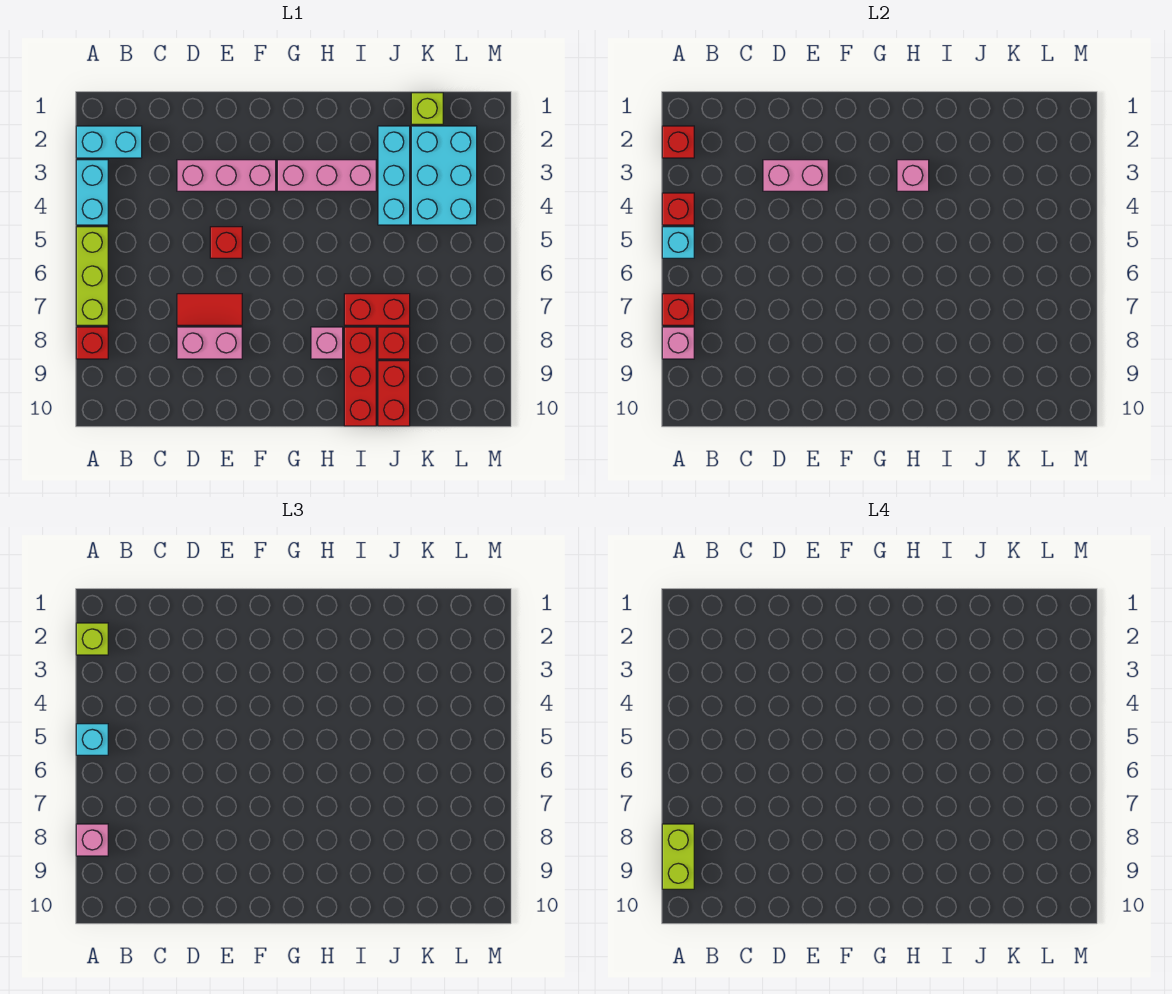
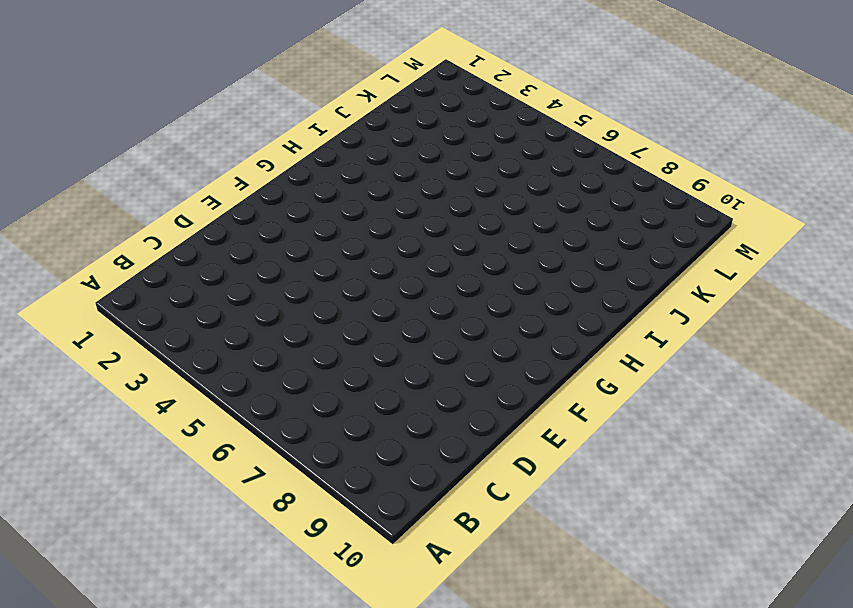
none -> cyan 1x2 brick [76,126,142,158]
none -> cyan 1x2 brick [76,160,108,225]
none -> lime 1x3 brick [76,227,108,325]

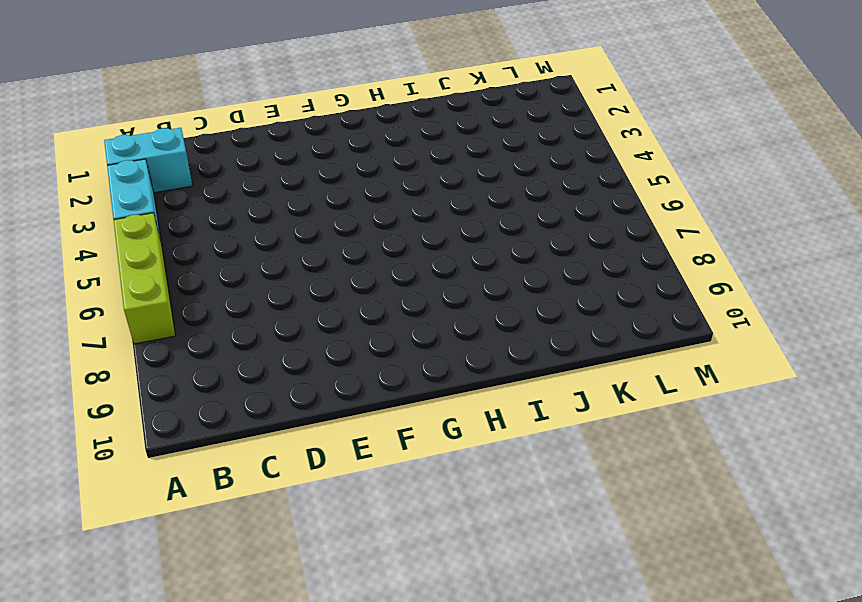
none -> red 1x1 brick [76,327,108,359]
none -> pink 1x3 brick [177,160,276,191]
none -> red 1x2 tile [177,294,242,325]

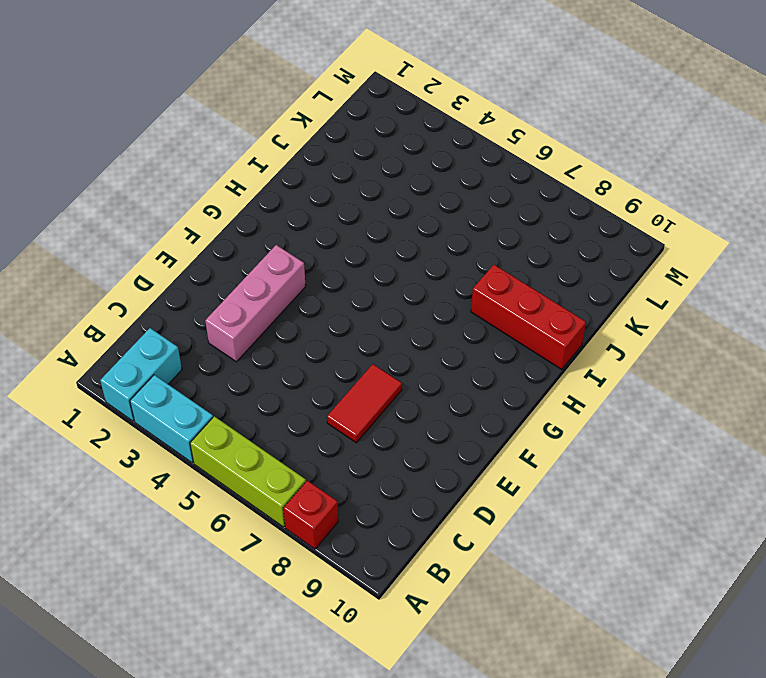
none -> pink 1x2 brick [177,327,242,359]
none -> red 1x1 brick [210,227,242,258]
none -> pink 1x3 brick [277,160,376,191]

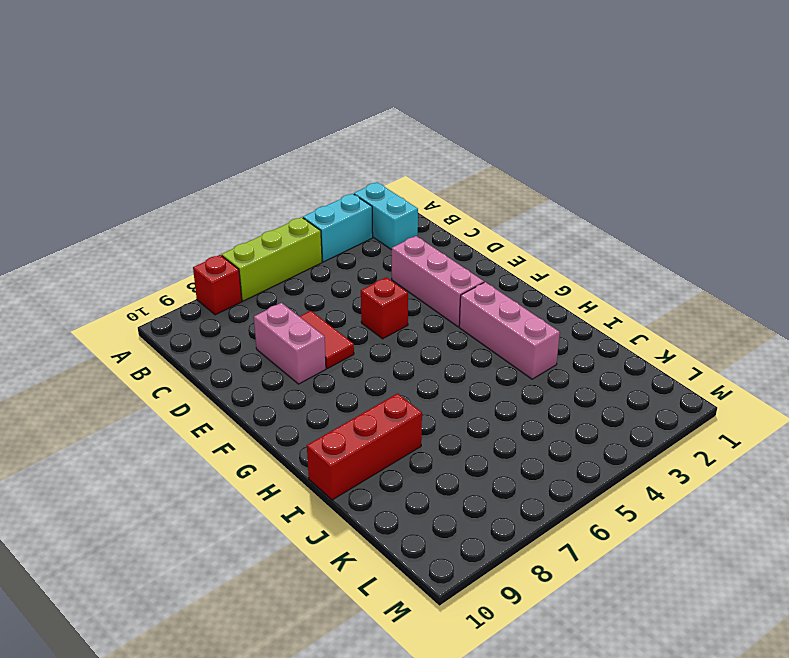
none -> pink 1x1 brick [311,327,343,359]
none -> red 1x2 brick [344,294,410,325]
none -> cyan 1x3 brick [378,126,410,225]

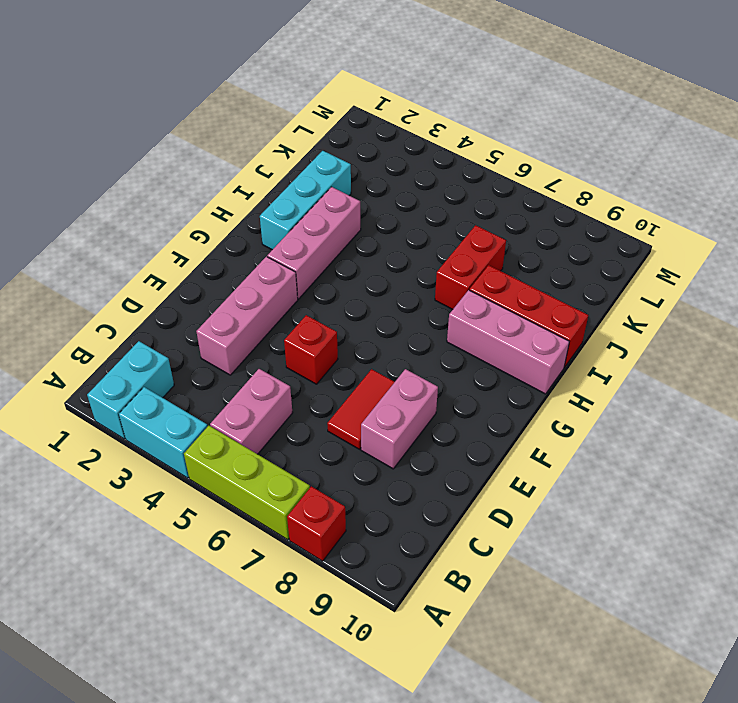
pink 1x2 brick [210,369,293,454] -> pink 1x2 brick moved to [763,160,828,191]
cyan 1x3 brick [260,151,351,250] -> cyan 1x3 brick turned to [378,126,410,225]
pink 1x3 brick [447,290,569,394] -> pink 1x1 brick [311,327,343,359]
none -> red 1x1 brick [378,327,410,359]
none -> red 1x2 brick [378,361,410,426]
none -> lime 1x1 brick [411,93,443,124]

